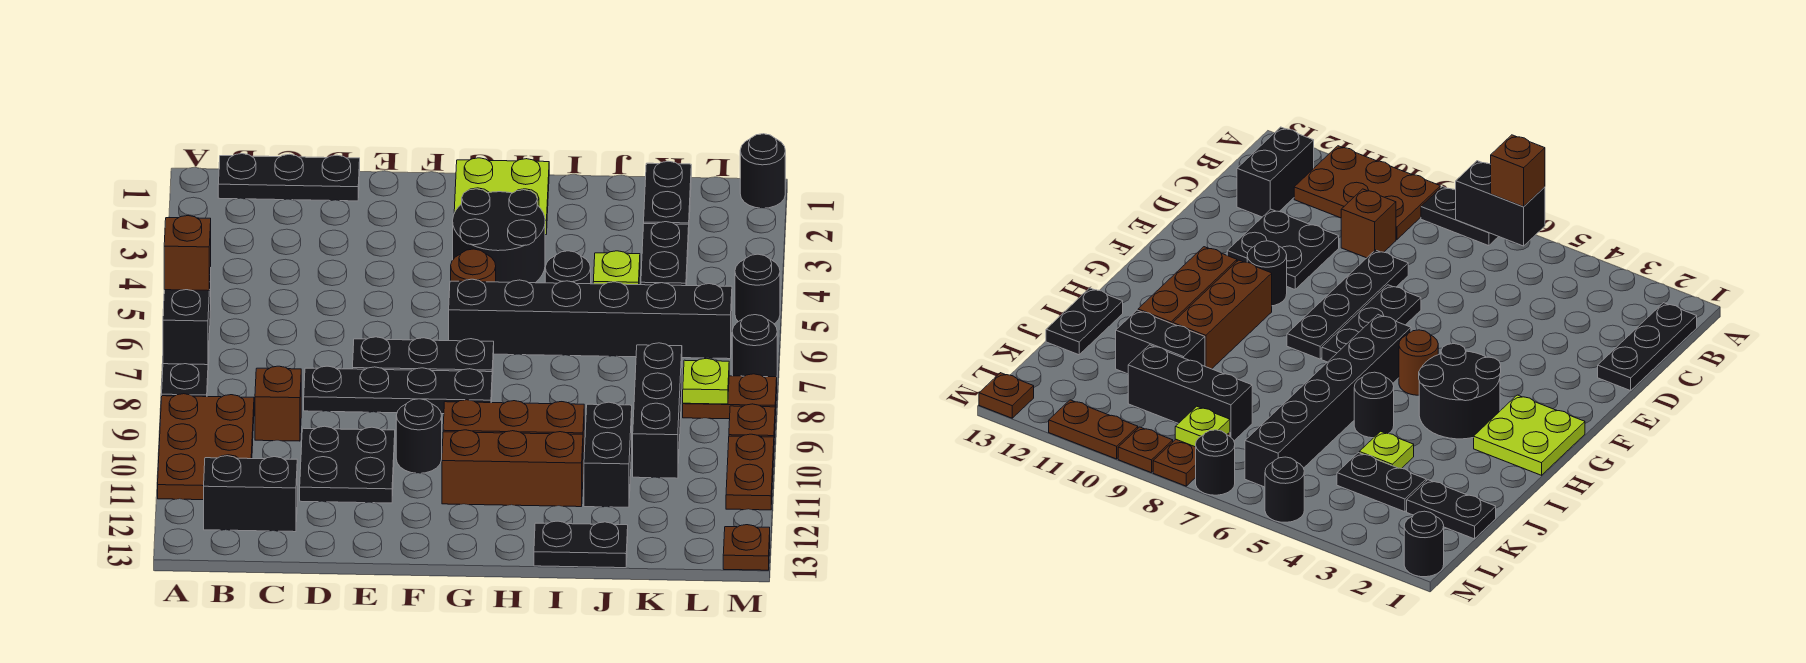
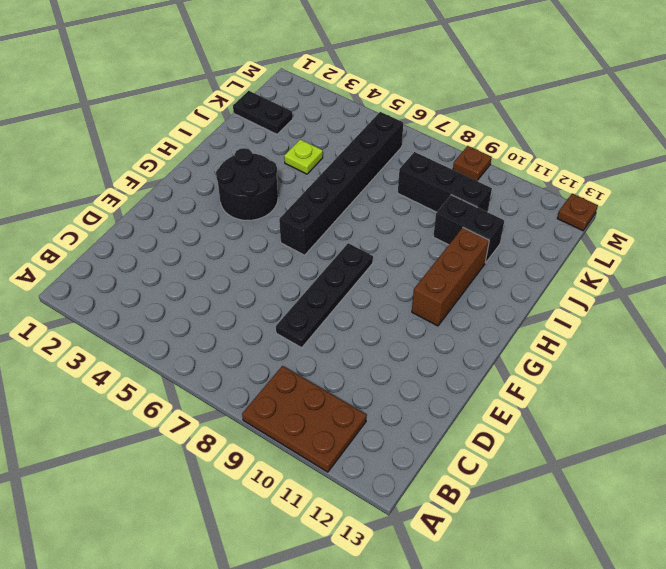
none -> black 1x2 plate [162,355,209,397]
none -> black 1x3 plate [218,154,360,201]
none -> black 1x2 brick [204,456,297,532]
none -> brown 1x1 brick [255,366,301,441]

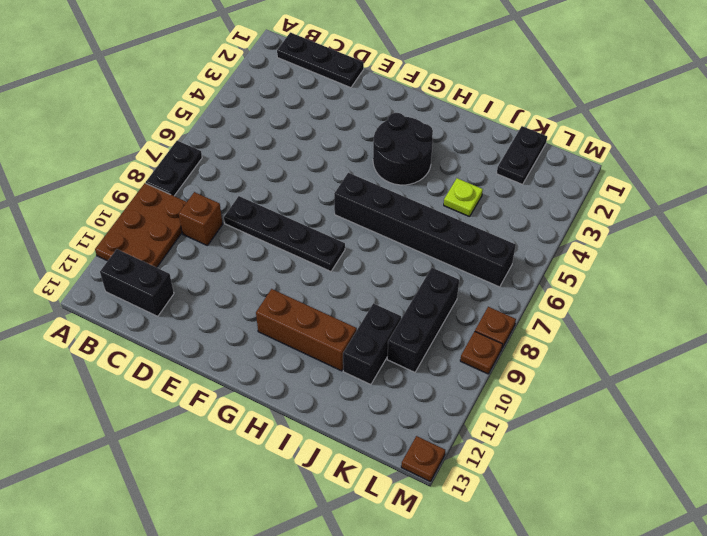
brown 1x1 plate [475,307,516,348] -> brown 1x2 plate [683,374,777,419]
none -> black 2x2 plate [300,426,395,503]
none -> black 1x3 plate [353,337,494,381]
none -> black 1x1 round brick [396,399,442,473]
none -> lime 2x2 plate [454,158,549,235]

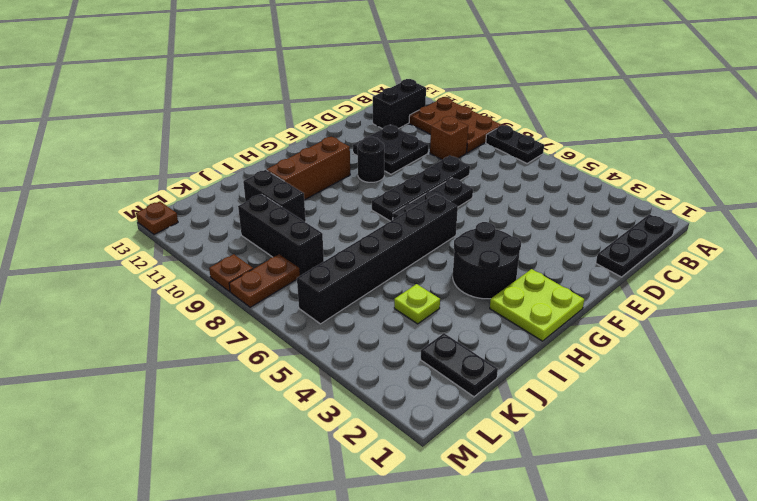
none -> brown 1x1 round brick [451,249,496,282]
none -> brown 1x3 brick [443,400,584,467]
none -> black 1x1 round brick [545,251,591,284]
none -> black 1x2 plate [534,521,628,568]

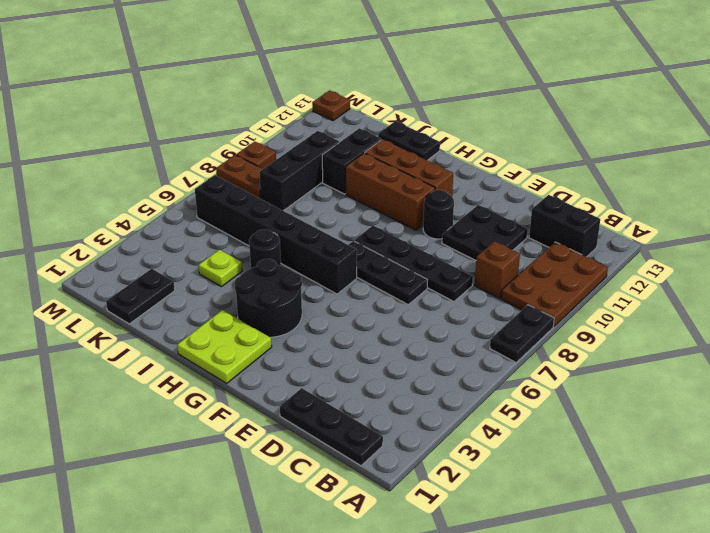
none -> brown 1x1 round brick [451,249,496,282]
none -> black 1x2 plate [641,222,689,286]
none -> black 1x1 round brick [740,134,785,208]
none -> black 1x1 round brick [735,254,780,324]

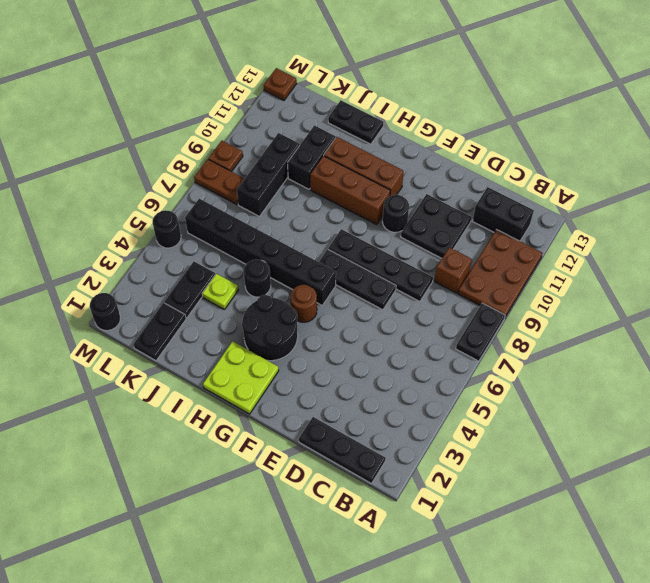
none -> black 1x1 round brick [732,315,777,377]
none -> brown 1x2 plate [726,434,774,510]
none -> black 1x2 brick [163,268,211,365]
none -> lime 1x1 plate [683,358,729,404]

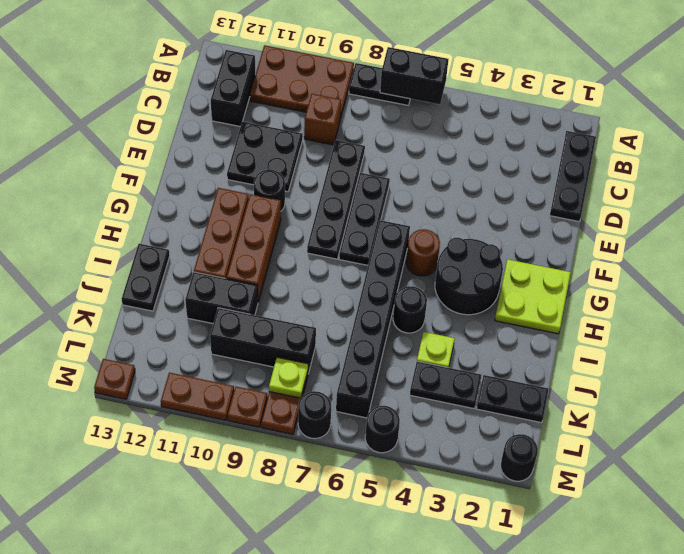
none -> brown 1x1 brick [164,216,211,291]

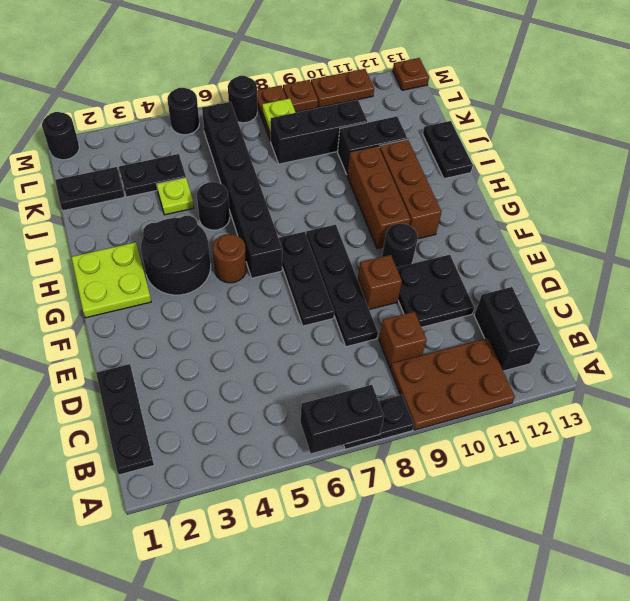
brown 1x1 brick [358,255,402,309] -> brown 1x1 brick moved to [164,216,211,291]

